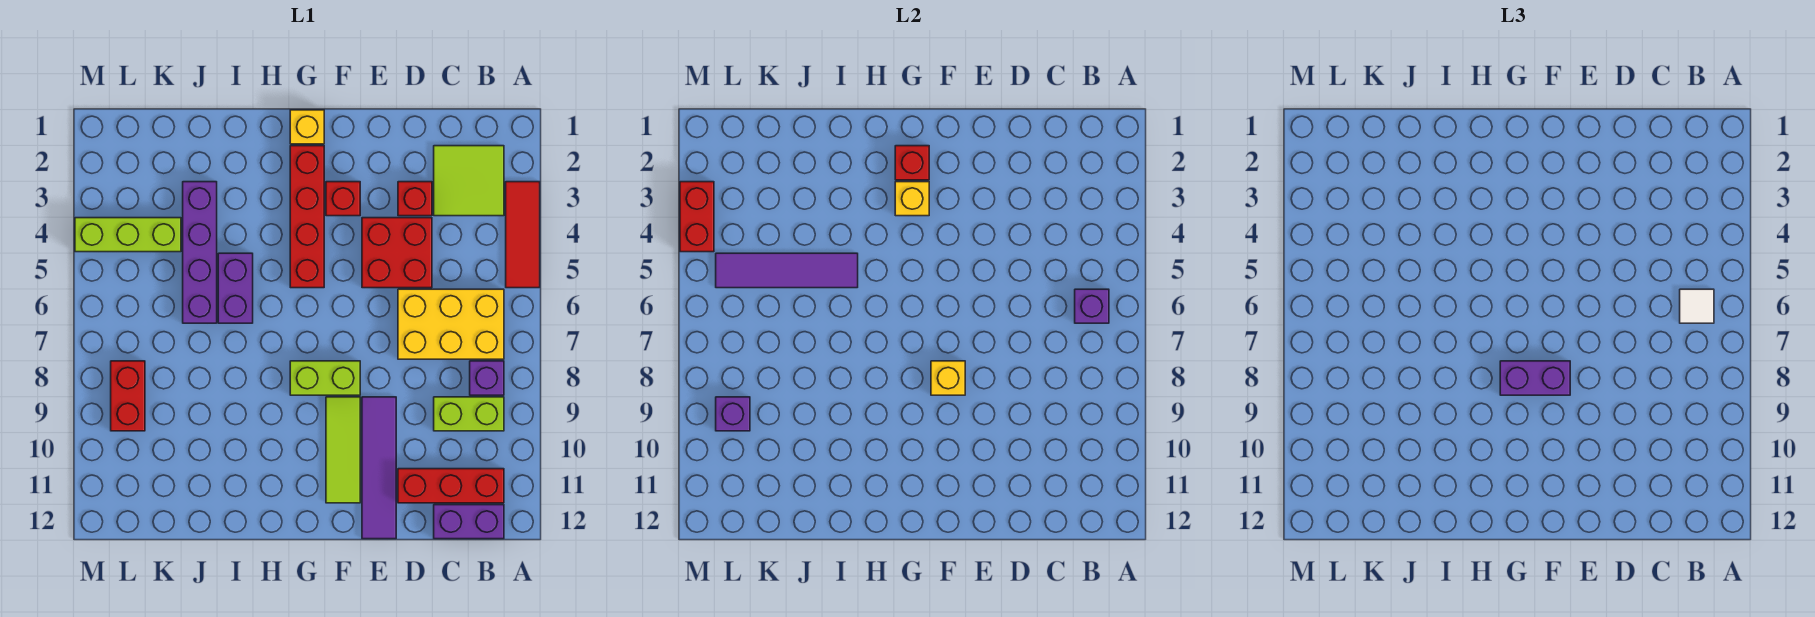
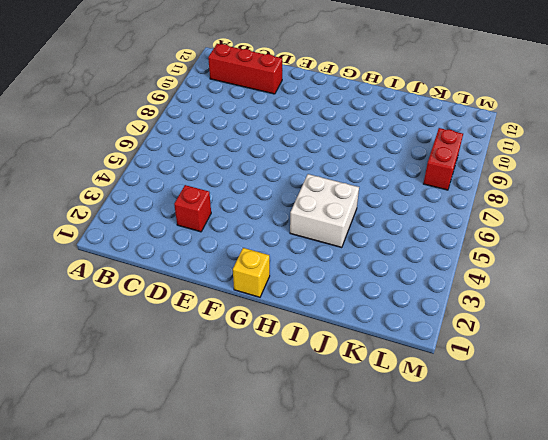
white 2x2 brick [290,174,359,248] -> purple 1x2 brick [218,253,253,323]
none -> red 1x3 tile [506,182,540,288]
none -> lime 2x2 tile [434,146,504,216]
none -> yellow 2x3 brick [398,289,504,359]

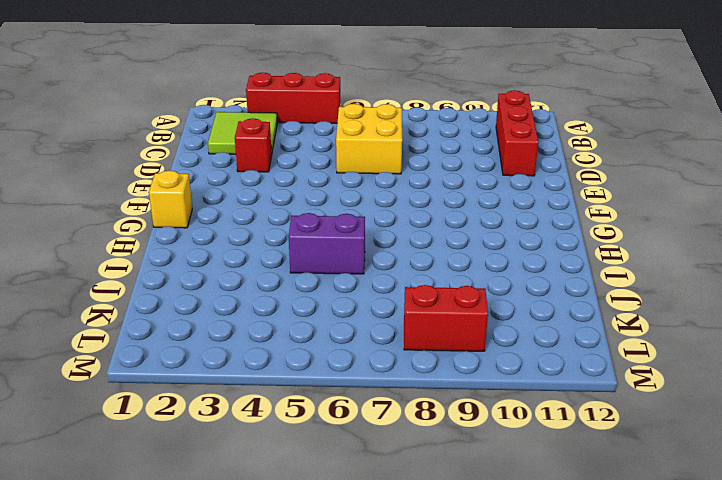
red 1x3 brick [246,73,341,123] -> red 1x3 tile [506,182,540,288]
yellow 2x2 brick [336,104,402,174] -> yellow 2x3 brick [398,289,504,359]
none -> purple 1x1 brick [470,361,504,395]
none -> lime 1x2 brick [434,397,504,431]
none -> purple 1x2 brick [434,505,504,539]

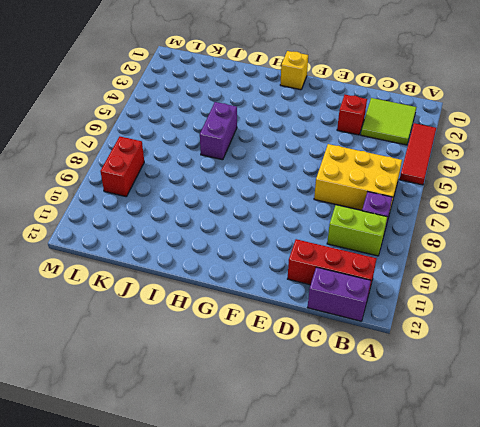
none -> red 2x2 brick [362,218,432,288]
none -> purple 1x4 tile [362,397,396,539]
none -> red 1x1 brick [326,182,360,216]

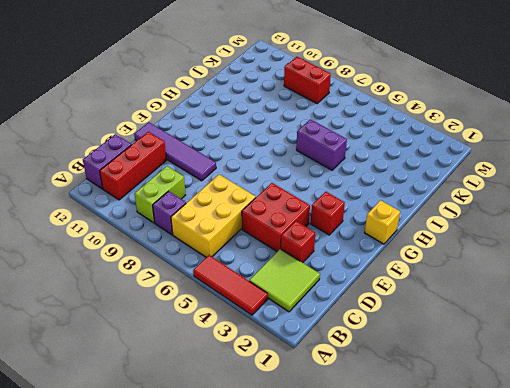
none -> lime 1x2 brick [290,361,360,395]
none -> lime 1x3 tile [326,397,360,503]
none -> red 1x4 brick [290,146,324,288]

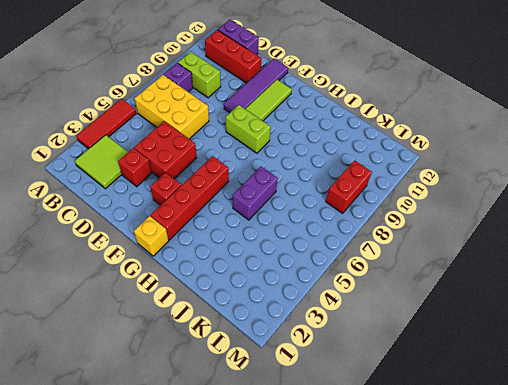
none -> purple 1x4 brick [183,182,217,323]
none -> lime 1x3 brick [75,218,181,252]
none -> purple 1x1 brick [1075,289,1109,323]

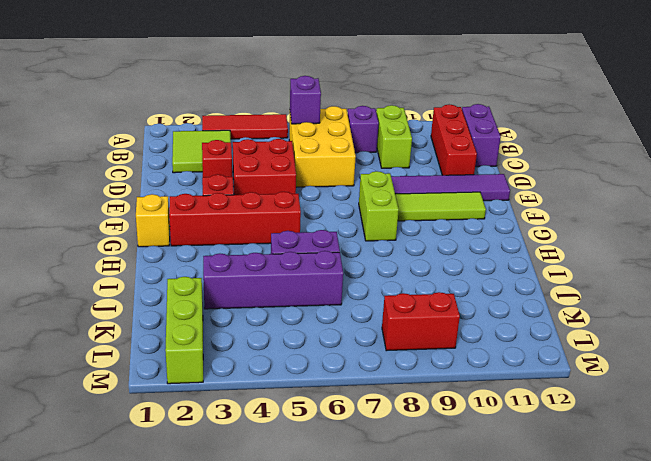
lime 1x3 brick [165,277,203,384] -> lime 1x3 brick moved to [75,218,181,252]
none -> yellow 1x1 brick [931,361,965,395]
none -> red 1x1 brick [895,146,929,180]
none -> yellow 1x1 brick [895,182,929,216]

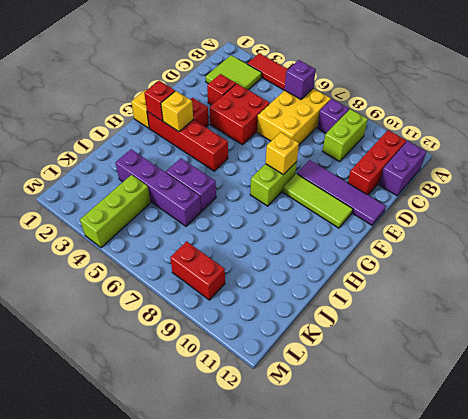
none -> purple 1x4 tile [716,253,858,288]
none -> purple 1x1 brick [716,397,750,431]
none -> red 1x2 brick [680,182,714,252]

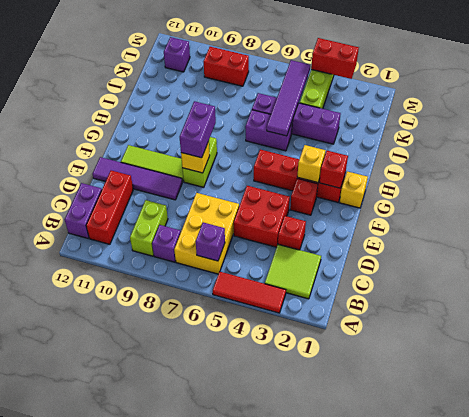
purple 1x1 brick [164,37,190,72] -> purple 1x1 brick moved to [716,397,750,431]
none -> white 1x1 tile [1680,289,1714,323]

